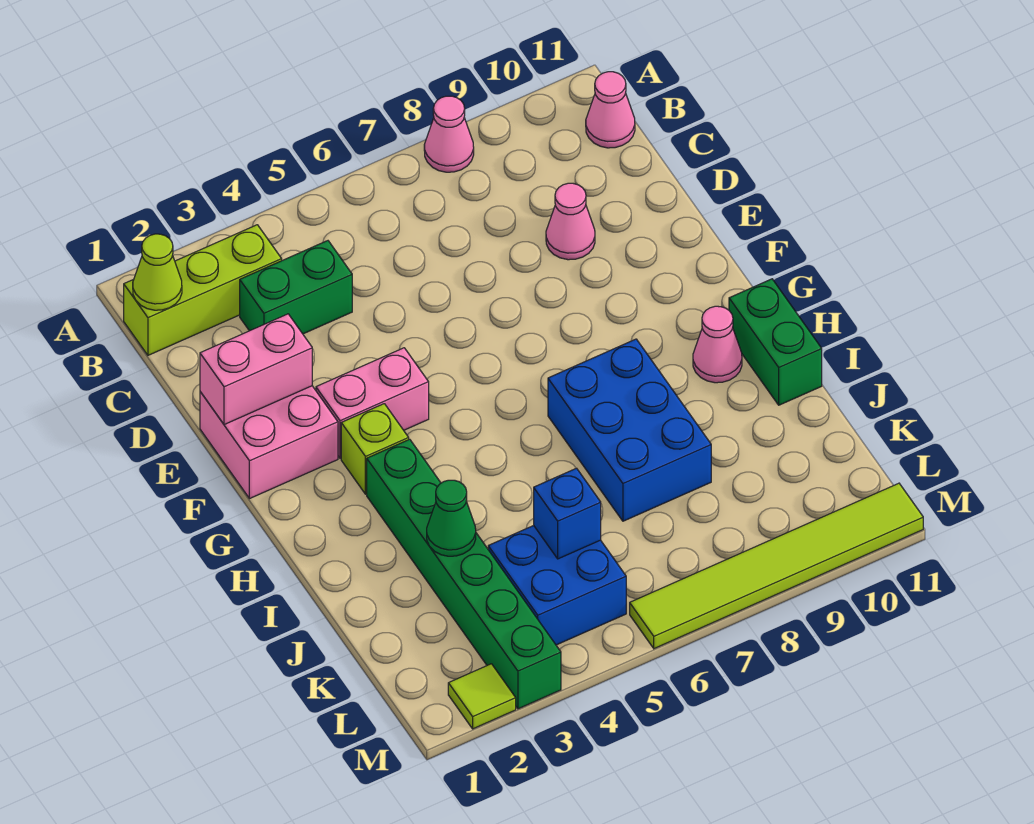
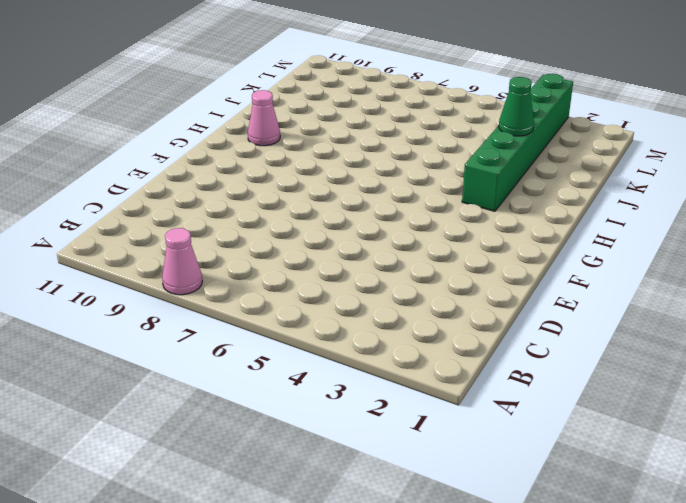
none -> lime 1x3 brick [124,225,282,355]
none -> pink 1x1 cone [586,72,635,148]
none -> green 1x2 brick [240,241,352,334]

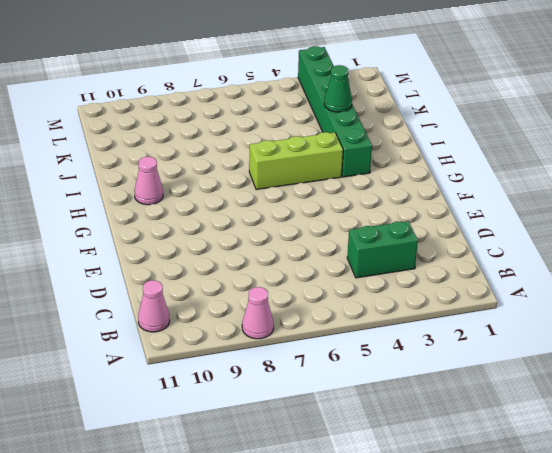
lime 1x3 brick [249,132,343,190] -> lime 1x3 brick moved to [124,225,282,355]
none -> pink 1x1 cone [546,183,595,260]
none -> pink 2x2 brick [200,386,338,499]
none -> pink 1x2 brick [316,348,429,458]

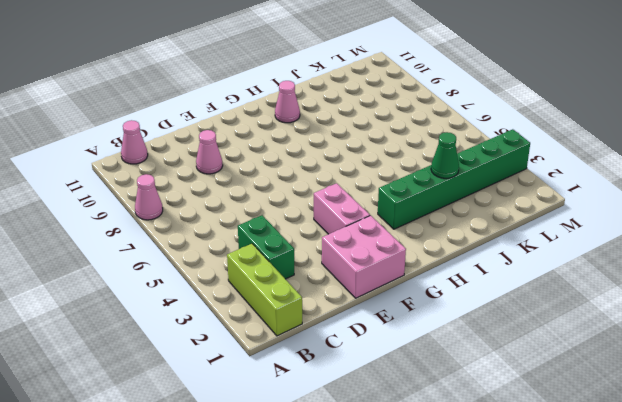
none -> lime 1x1 brick [341,404,409,494]
none -> blue 2x3 brick [548,339,711,521]
none -> green 1x2 brick [729,279,822,405]

